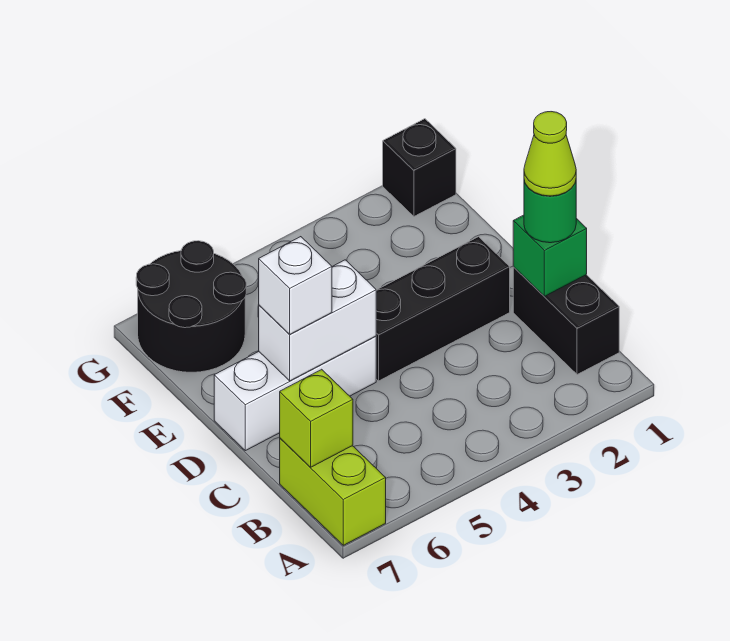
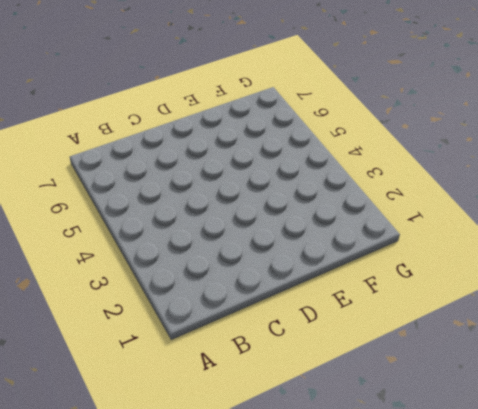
none -> lime 1x2 brick [280,438,386,545]
none -> black 1x2 brick [513,267,619,375]
none -> black 1x3 brick [376,237,510,381]

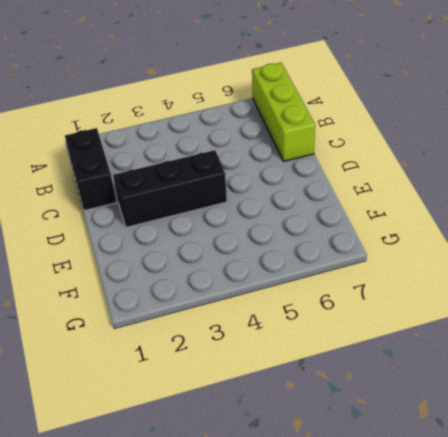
lime 1x3 brick [252,63,315,161] -> lime 1x2 brick [280,438,386,545]
none -> white 1x3 brick [214,336,376,451]
none -> black 2x2 round brick [136,241,246,372]
none -> black 1x1 brick [383,119,456,216]

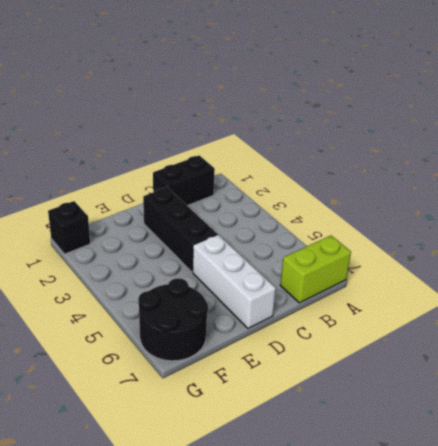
none -> lime 1x1 brick [280,369,353,467]
none -> green 1x1 brick [513,215,587,296]
none -> white 1x2 brick [259,260,376,381]

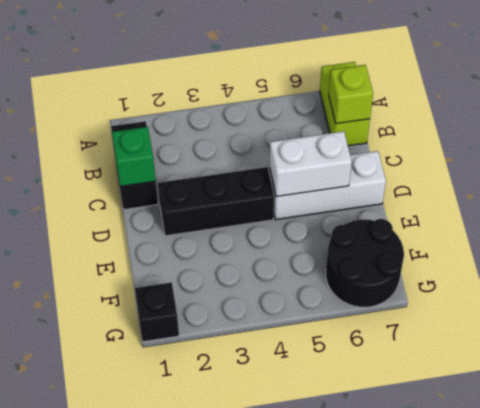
none -> green 1x1 round brick [524,181,576,243]
none -> white 1x1 brick [259,237,332,334]
none -> lime 1x1 cone [524,112,576,196]

